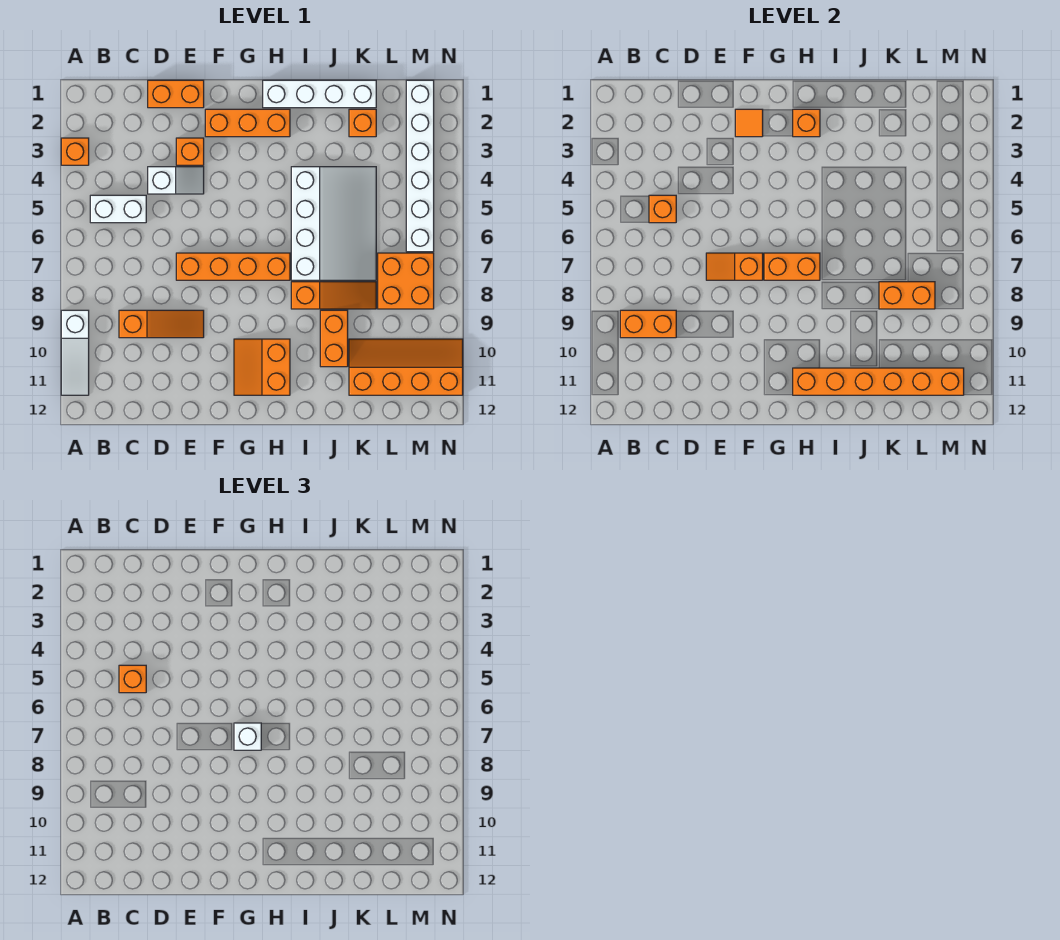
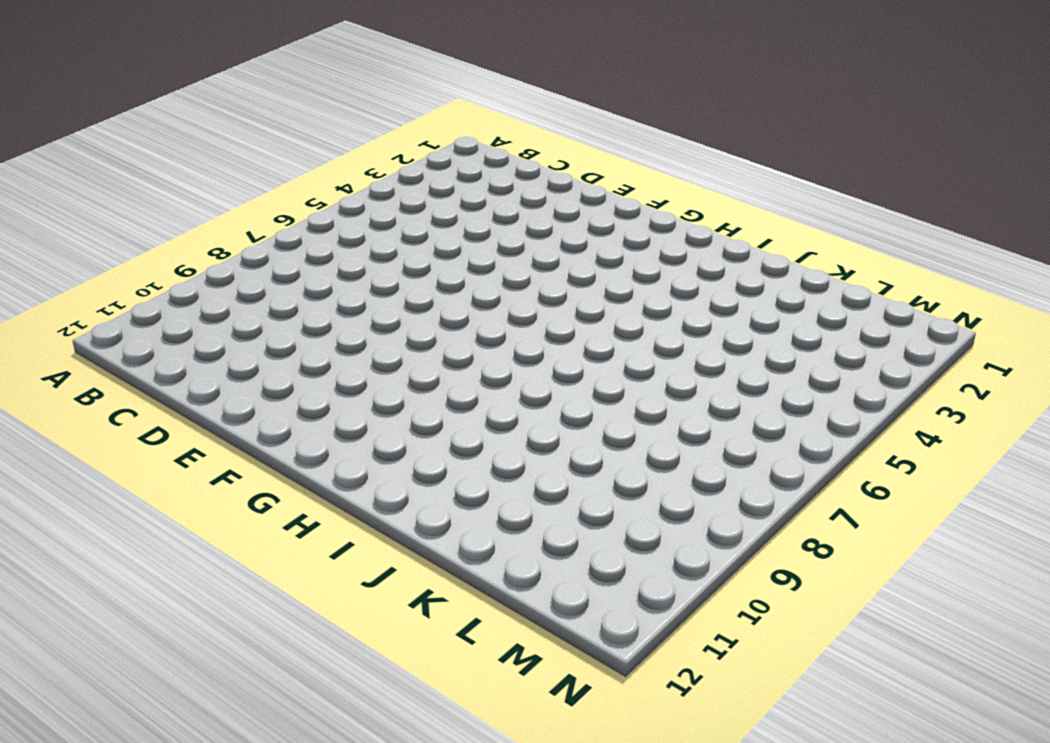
none -> orange 1x1 brick [61,138,89,165]
none -> white 1x3 slope [61,310,89,395]
none -> white 1x2 brick [90,195,146,223]

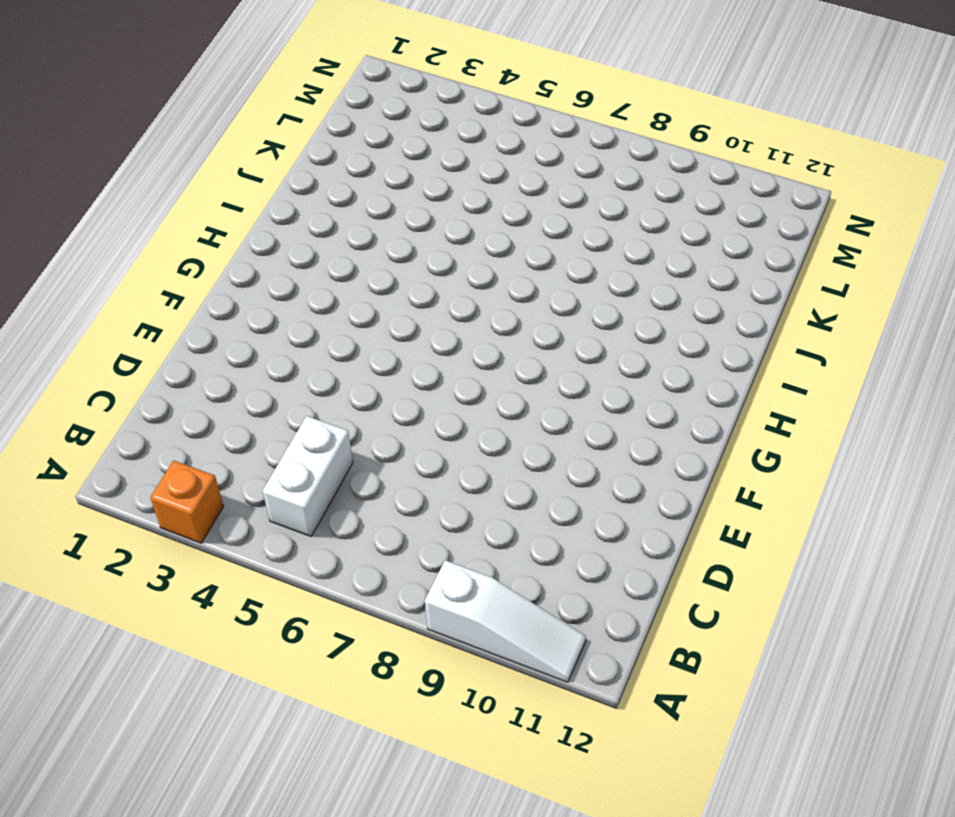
none -> orange 1x3 slope [119,310,204,338]
none -> orange 1x2 brick [148,80,204,108]
none -> white 1x2 slope [148,167,204,194]

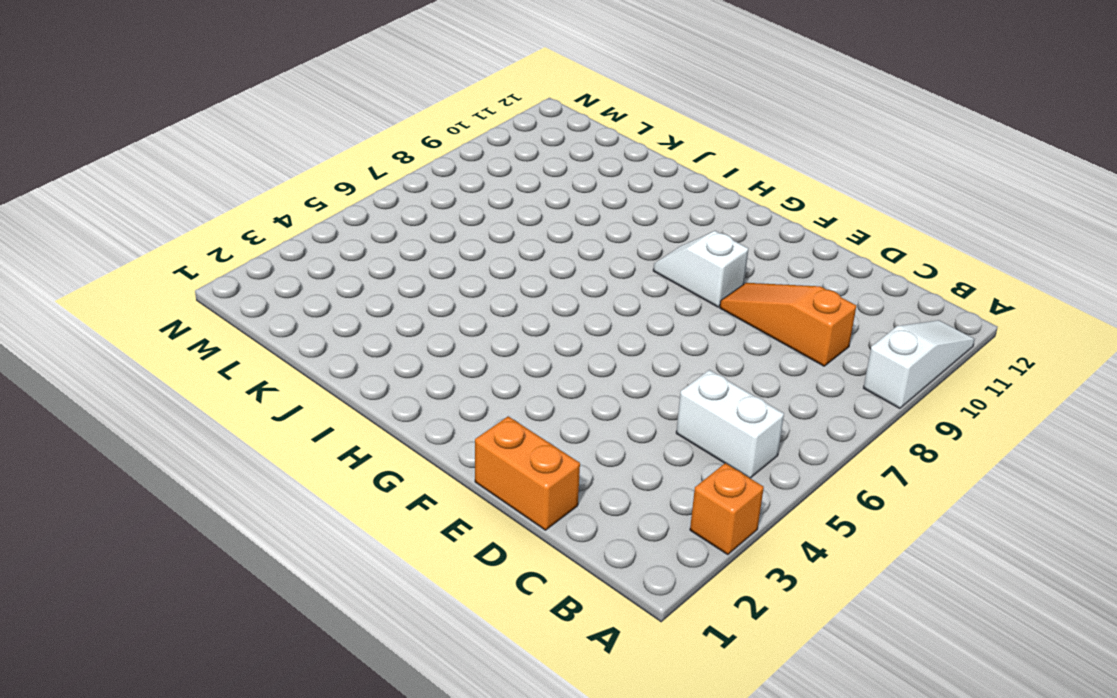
white 1x2 slope [653,231,748,307] -> white 1x2 slope moved to [148,167,204,194]
none -> orange 1x1 brick [176,138,204,165]
none -> orange 1x4 brick [176,253,290,280]
none -> orange 1x3 brick [205,109,290,137]

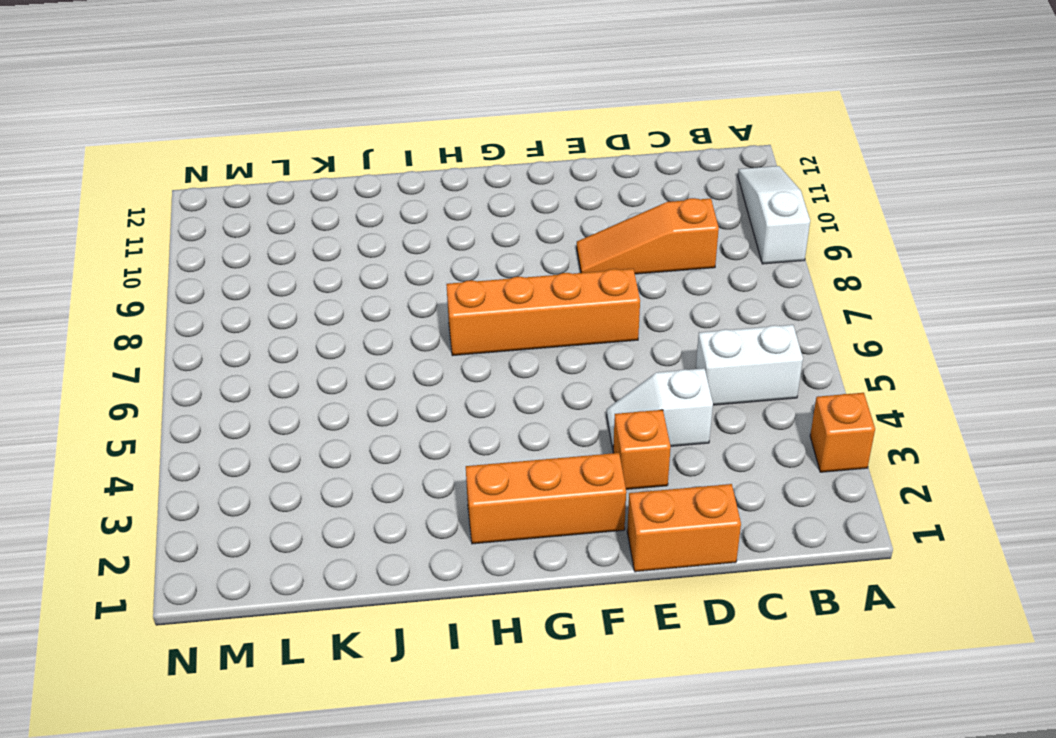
none -> orange 2x2 slope [234,339,290,395]
none -> white 1x4 brick [263,80,376,108]
none -> white 3x4 slope [291,167,376,280]

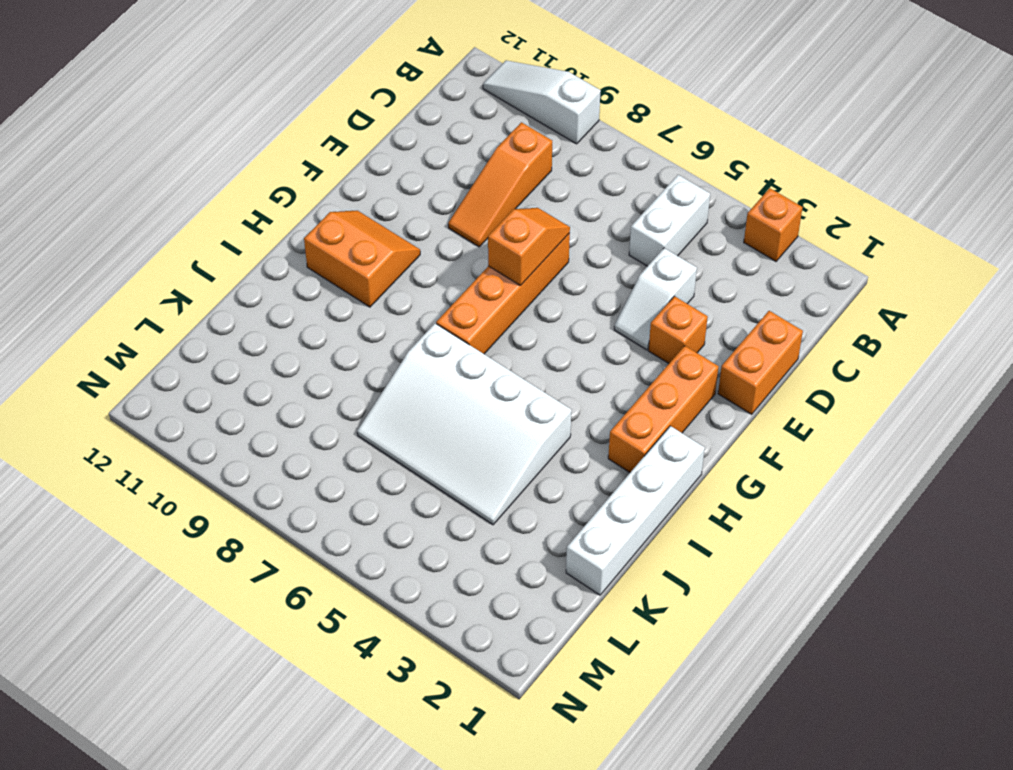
none -> orange 1x3 slope [291,282,376,309]
none -> orange 1x2 brick [320,310,348,367]
none -> orange 1x1 brick [349,109,376,137]

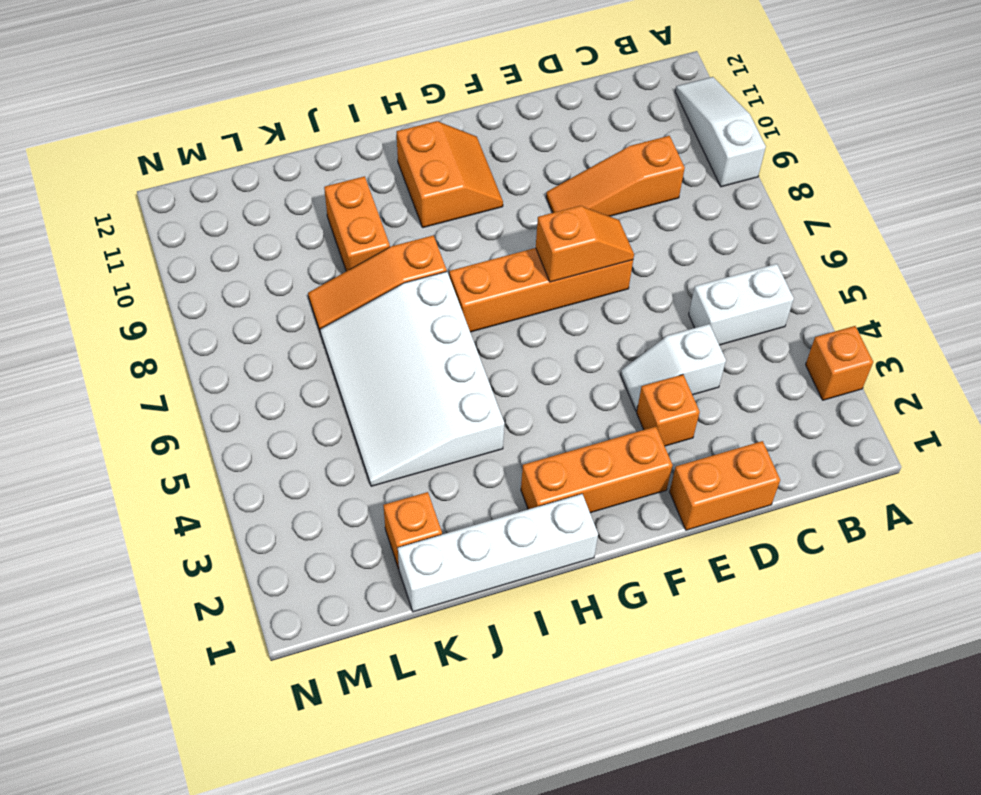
none -> orange 2x4 slope [349,339,463,395]
none -> orange 2x2 brick [378,253,434,309]
none -> white 1x6 brick [406,80,434,252]

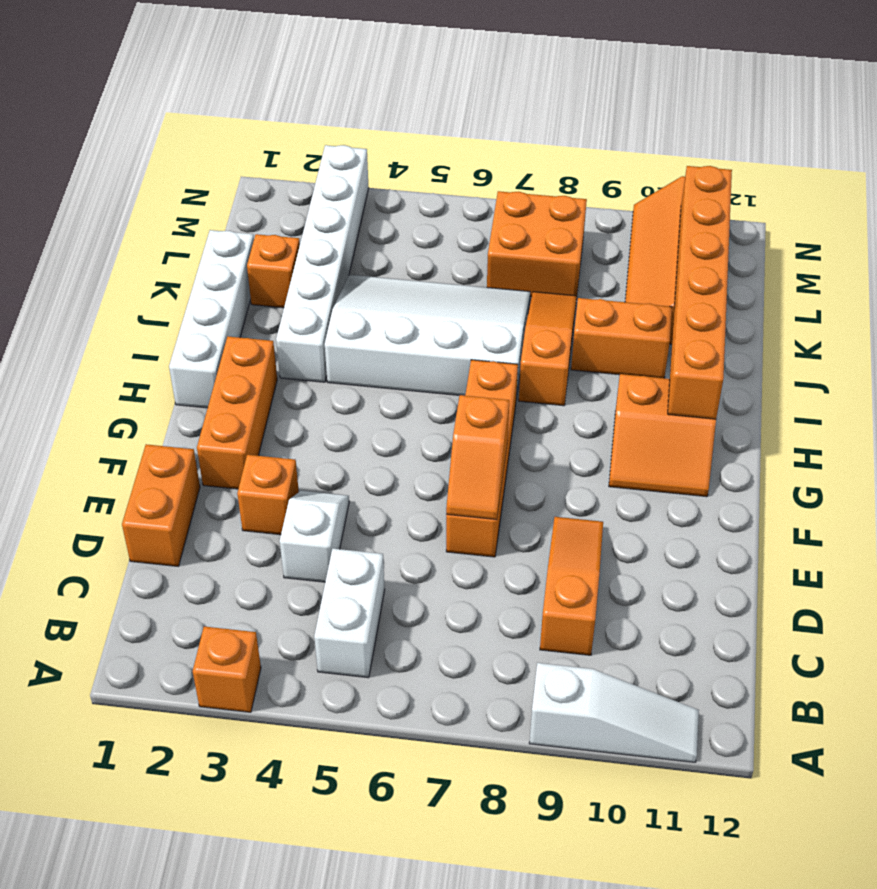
white 1x6 brick [276,145,369,382] -> white 1x6 brick turned to [406,80,434,252]
none -> orange 1x2 brick [620,310,676,338]
none -> orange 1x1 brick [649,195,676,223]
none -> orange 1x1 tile [735,109,763,137]

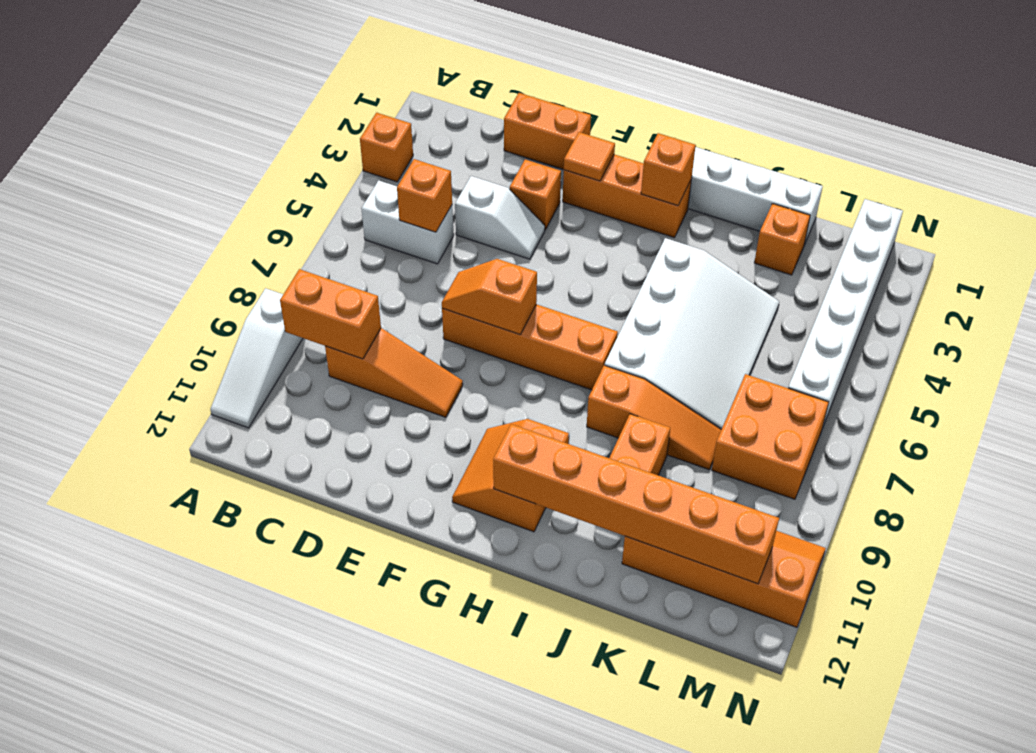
none -> orange 1x2 brick [764,253,820,280]
none -> orange 1x2 brick [879,282,935,309]
none -> orange 1x1 brick [119,665,146,693]

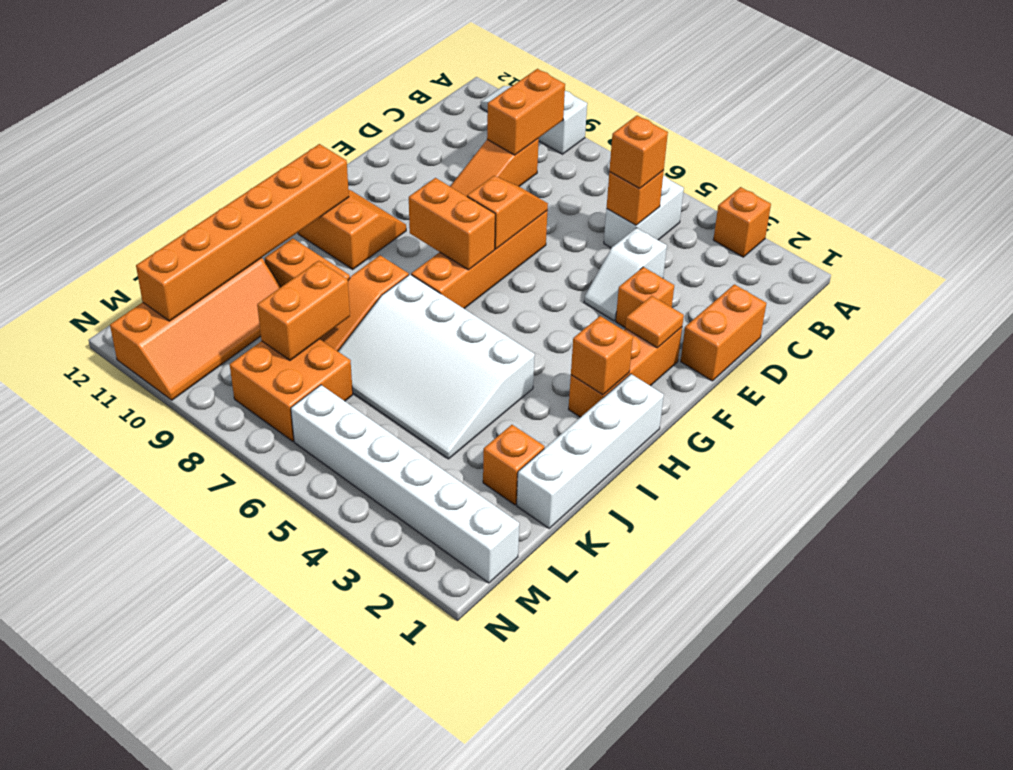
orange 1x2 brick [409,178,495,270] -> orange 1x2 brick turned to [764,253,820,280]
none -> white 1x1 brick [234,723,261,750]

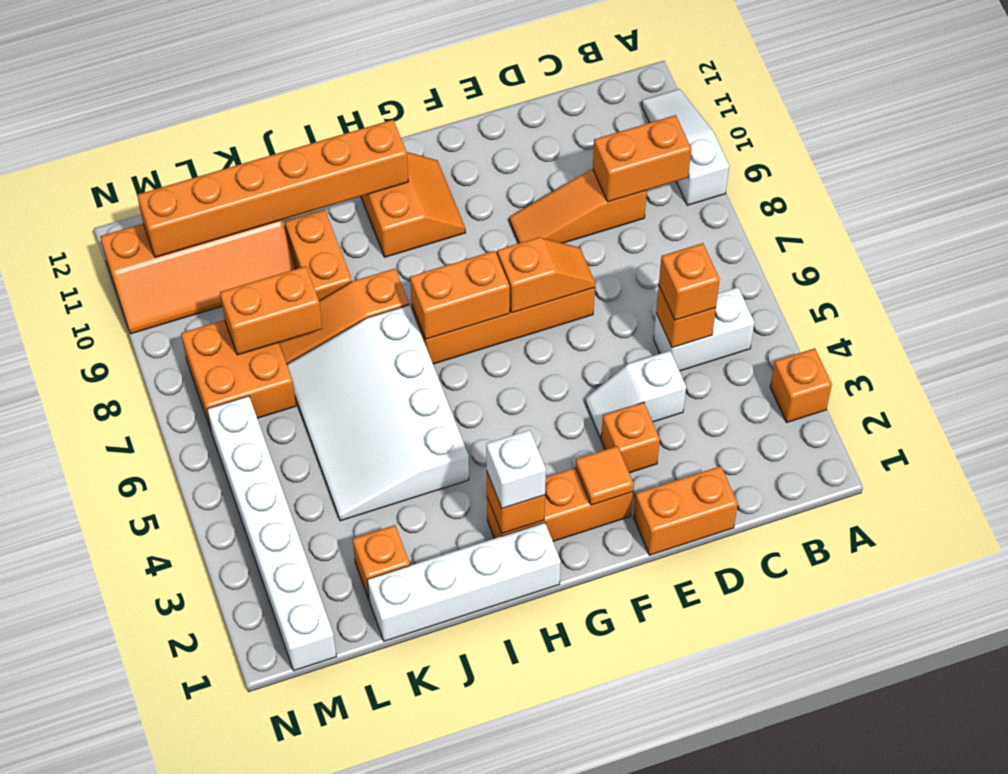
white 1x1 brick [486,430,546,508] -> white 1x1 brick moved to [234,723,261,750]

